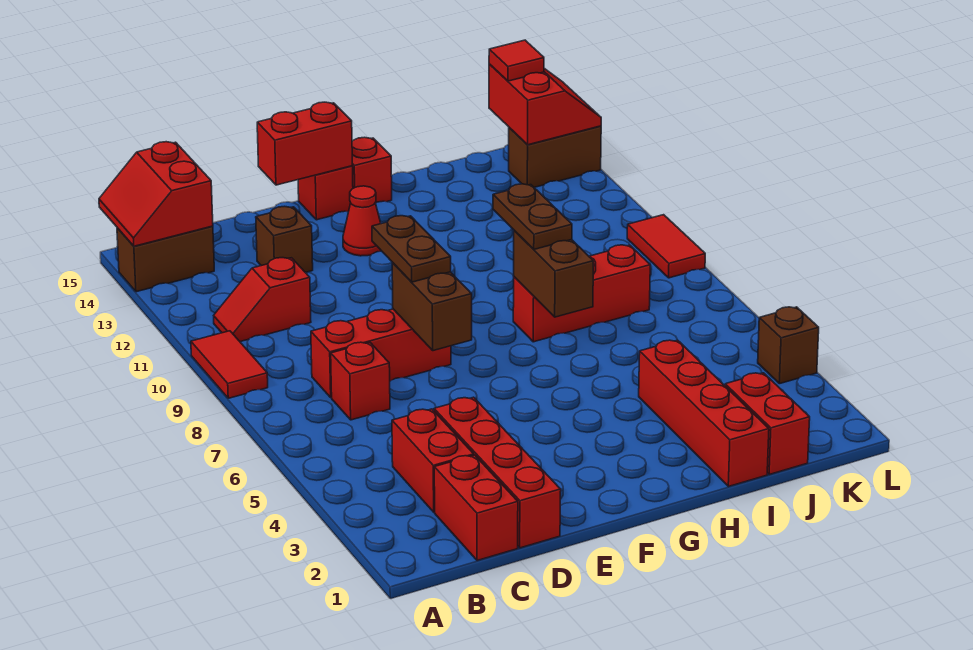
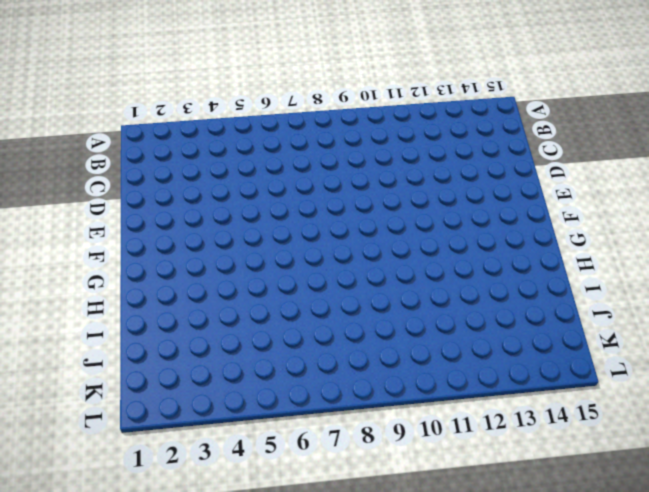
none -> red 1x2 tile [191,331,268,398]
none -> brown 1x2 brick [117,226,214,292]
none -> red 1x2 slope [214,258,311,342]

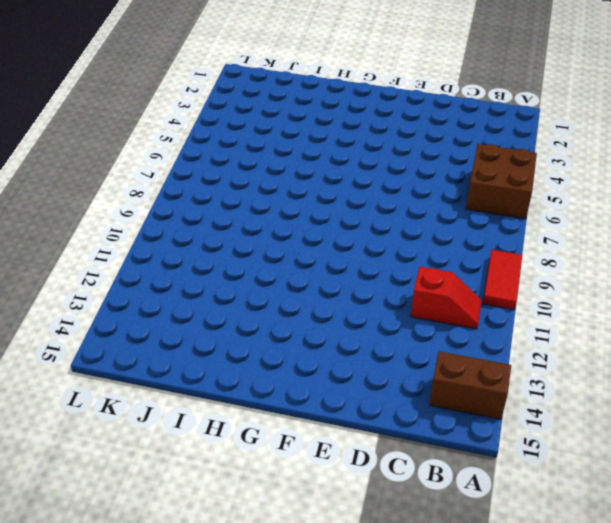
brown 2x2 brick [466,144,537,219] -> none
none -> red 1x2 brick [434,455,518,561]
none -> red 1x2 brick [392,409,474,512]
none -> red 1x1 brick [331,342,390,420]

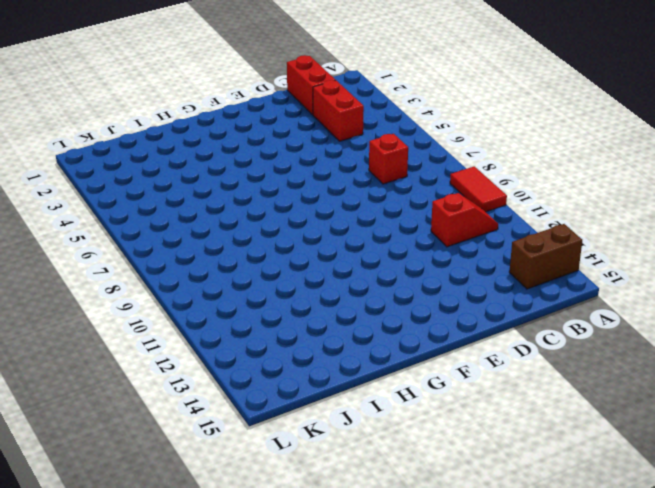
none -> red 1x3 brick [311,309,451,398]
none -> red 1x4 brick [434,397,561,548]
none -> brown 1x1 brick [256,206,313,272]

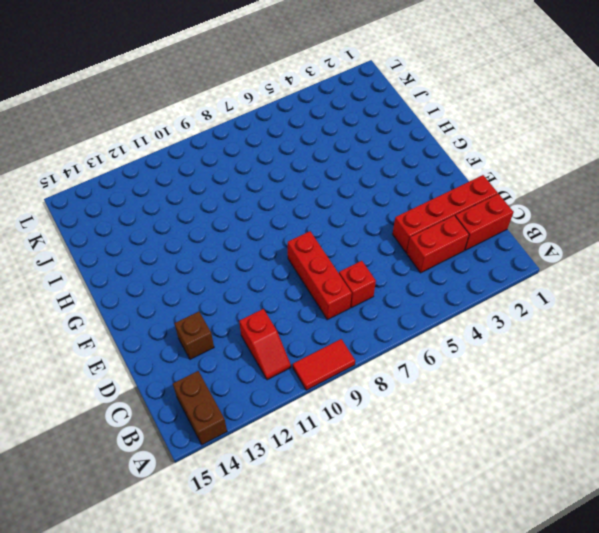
none -> red 1x1 cone [343,186,381,256]
none -> red 1x1 brick [298,166,353,220]
none -> red 1x1 brick [352,137,392,203]

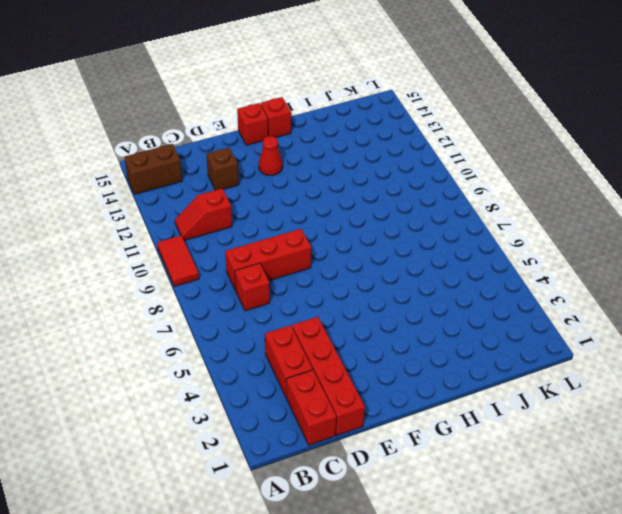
none -> red 1x3 brick [513,245,650,342]
none -> red 1x4 brick [639,340,769,487]
none -> red 1x2 brick [725,373,810,475]

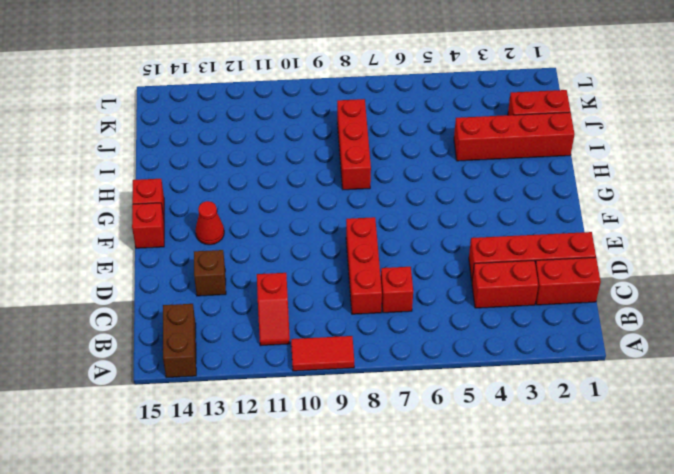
none -> brown 1x2 brick [509,126,601,187]
none -> brown 1x1 brick [758,307,819,384]
none -> red 1x2 tile [627,215,705,278]

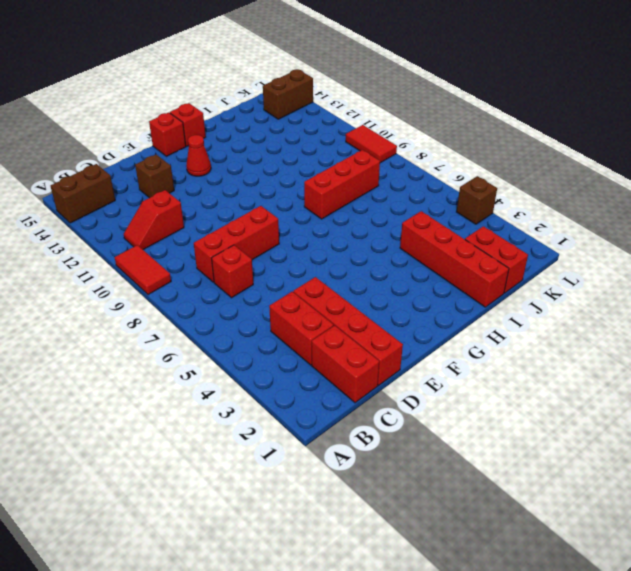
none -> red 2x2 slope [99,142,213,246]
none -> brown 1x2 brick [392,263,472,351]
none -> red 1x2 brick [257,102,352,185]

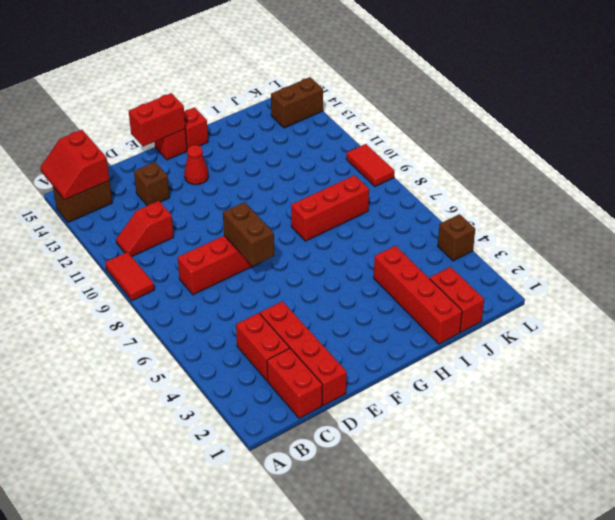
none -> red 1x1 brick [331,342,390,420]
none -> brown 1x2 brick [514,231,593,317]
none -> red 2x2 slope [489,64,601,145]

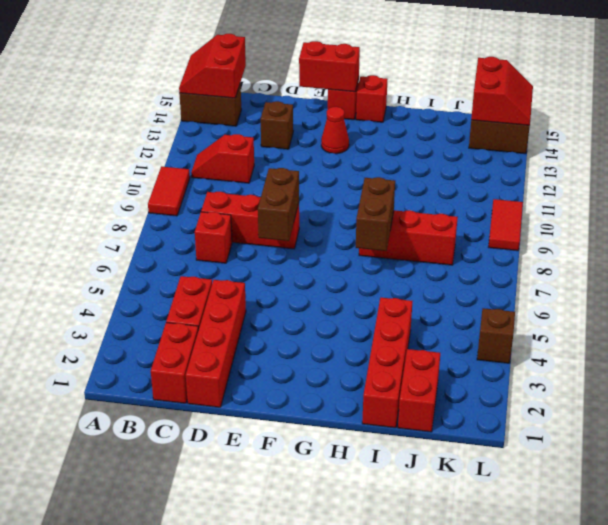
none -> brown 1x2 plate [372,216,451,282]
none -> brown 1x2 plate [493,184,572,249]
none -> red 1x1 tile [489,40,544,81]

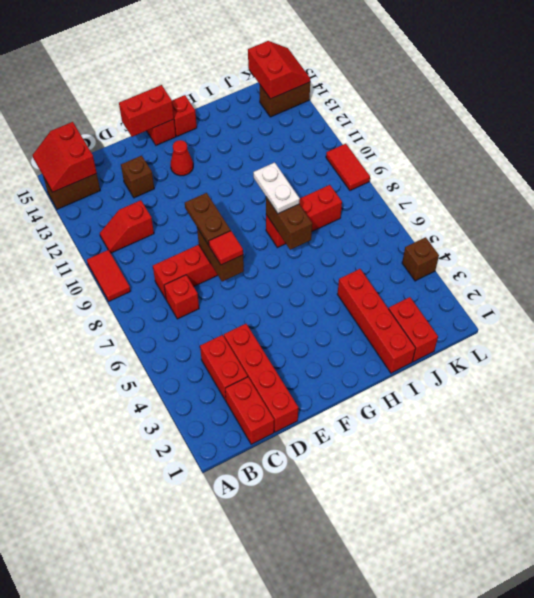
red 1x1 tile [209,231,243,265] -> red 1x1 tile moved to [489,40,544,81]
white 1x2 plate [253,163,300,214] -> brown 1x2 plate [493,184,572,249]

